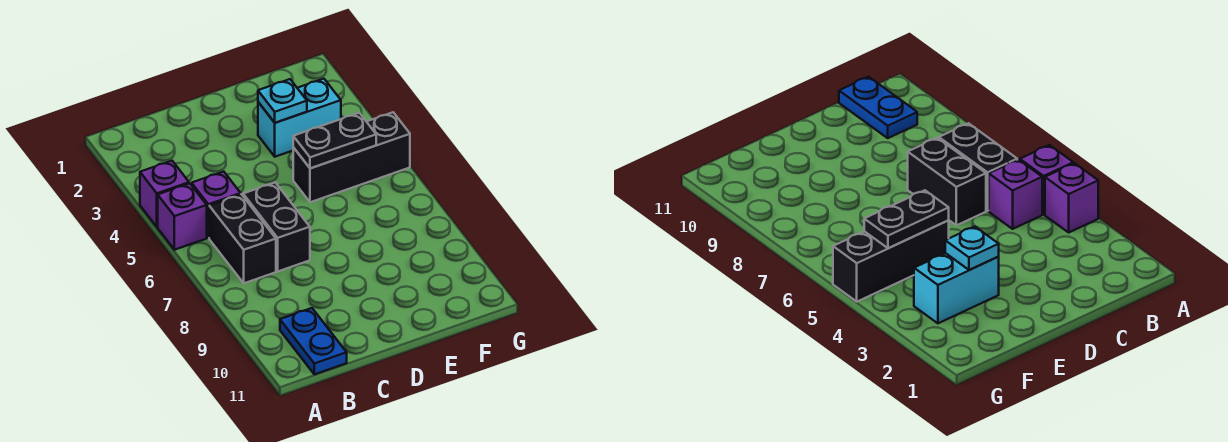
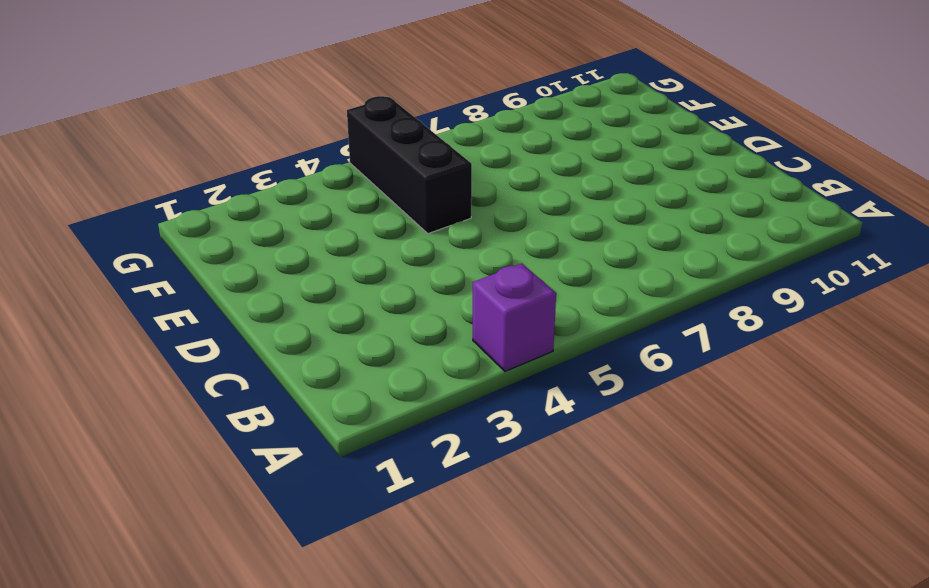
none -> purple 1x1 brick [158,183,207,250]
none -> purple 1x1 brick [192,172,241,238]

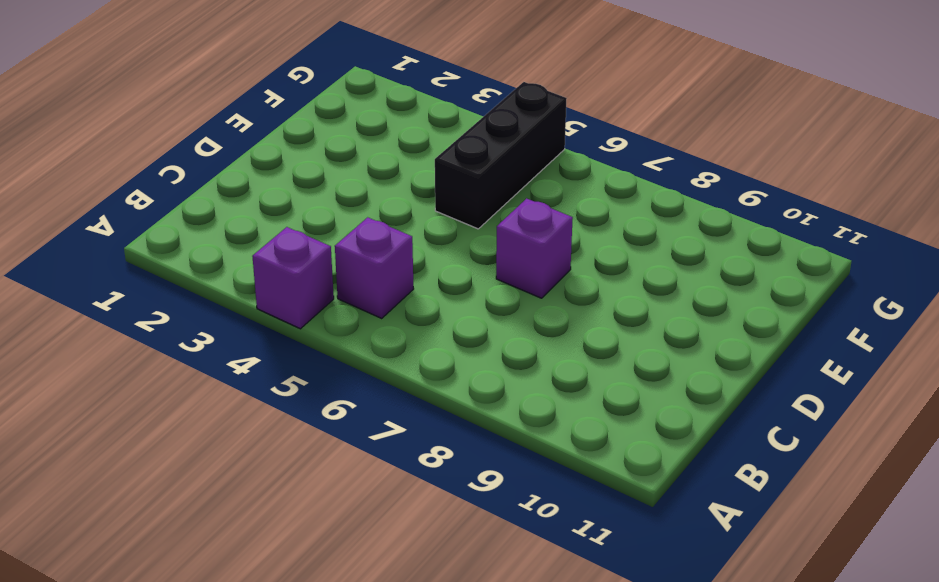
purple 1x1 brick [496,198,573,298] -> purple 1x1 brick moved to [158,183,207,250]
none -> black 1x2 brick [209,194,276,283]
none -> blue 1x2 plate [280,308,347,374]

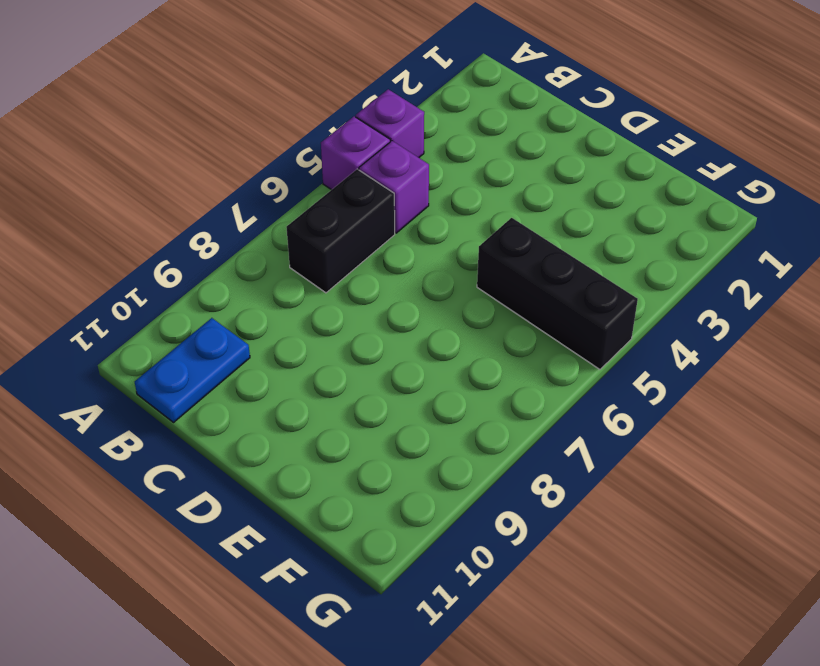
none -> black 1x2 brick [243,183,310,271]
none -> cyan 1x2 brick [258,79,341,157]

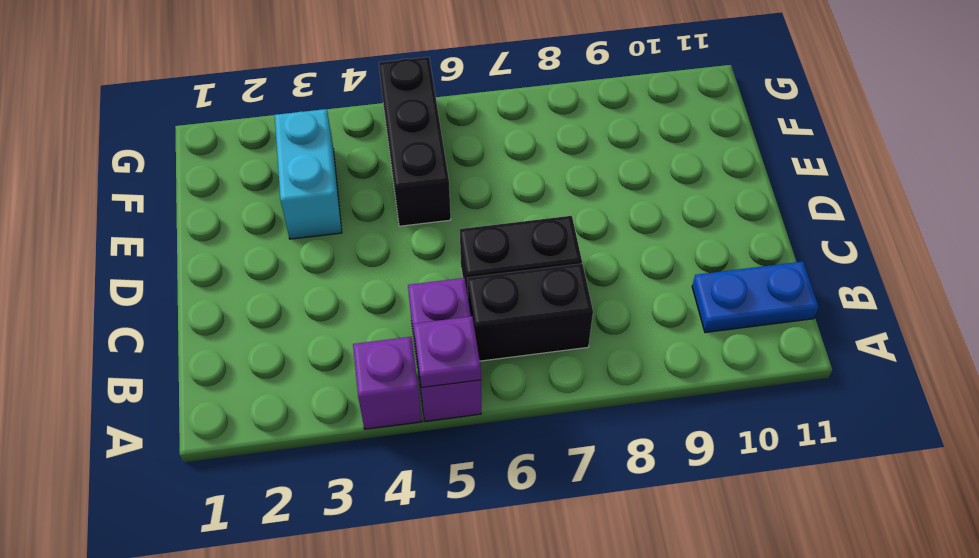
purple 1x1 plate [413,316,481,387] -> none
none -> cyan 1x1 plate [258,79,307,123]
none -> black 1x2 plate [293,113,376,168]

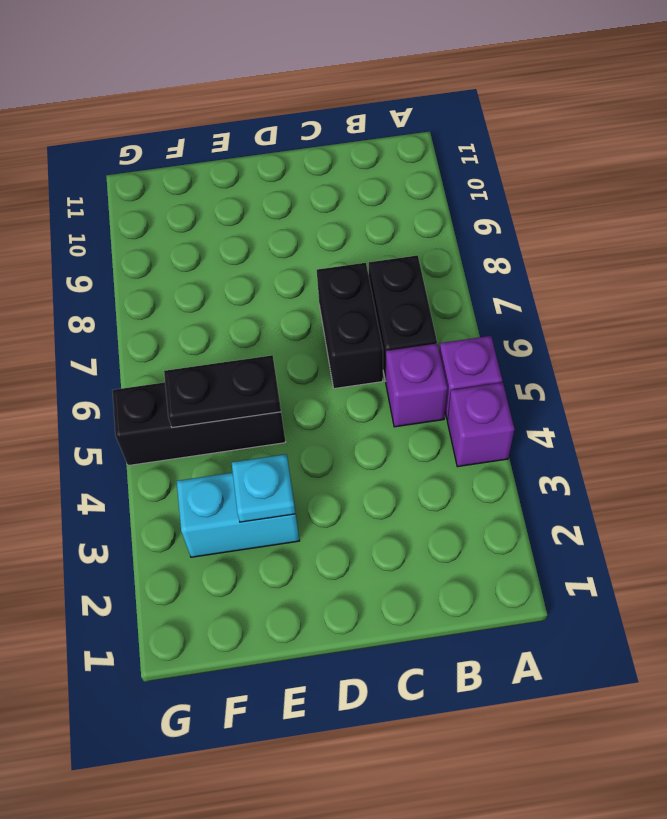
none -> blue 1x2 plate [280,308,347,374]

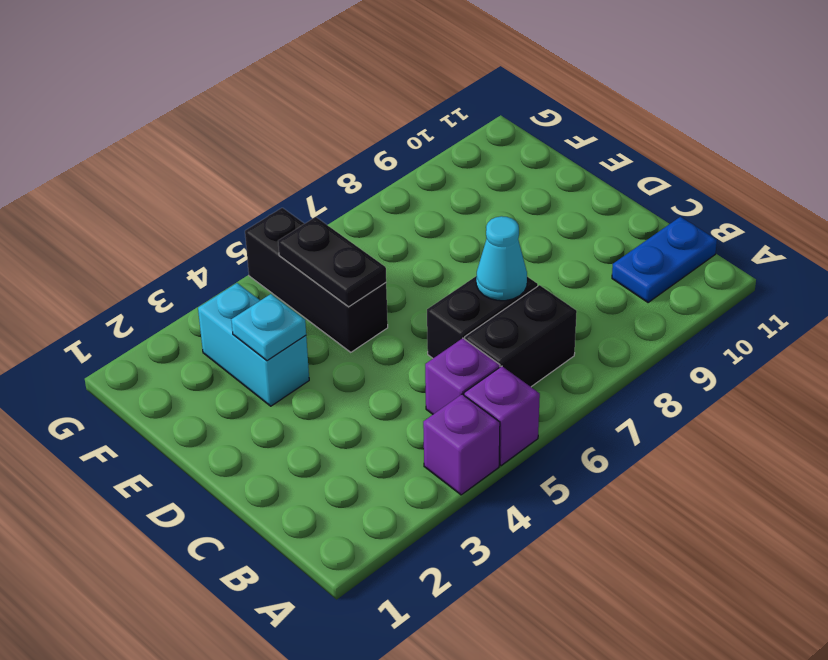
cyan 1x1 cone [476,216,527,301] -> none

